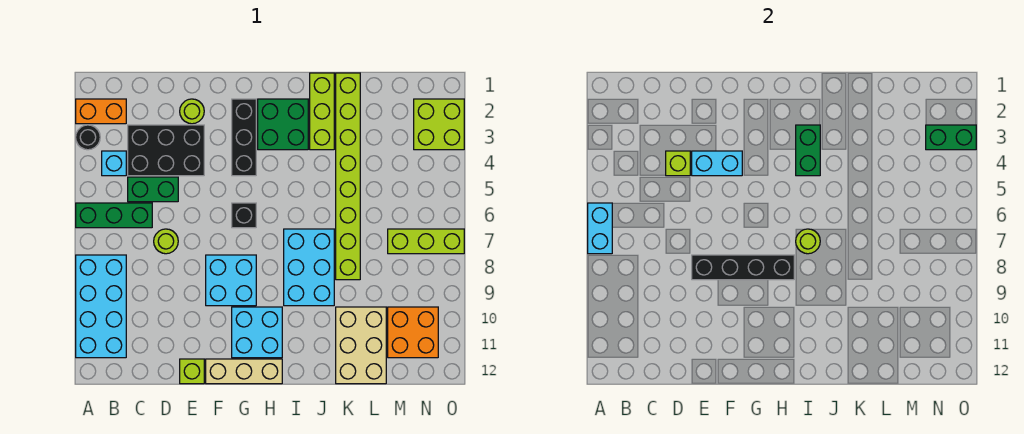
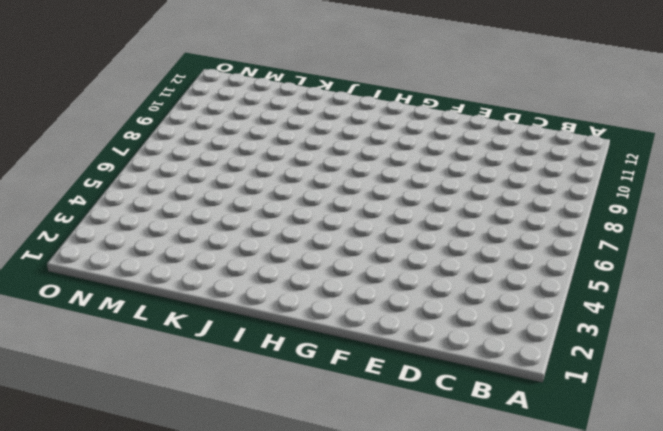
none -> orange 1x2 brick [76,99,126,124]
none -> black 1x1 round brick [76,125,100,150]
none -> green 1x3 brick [76,203,152,228]
none -> cyan 2x4 brick [76,255,126,358]

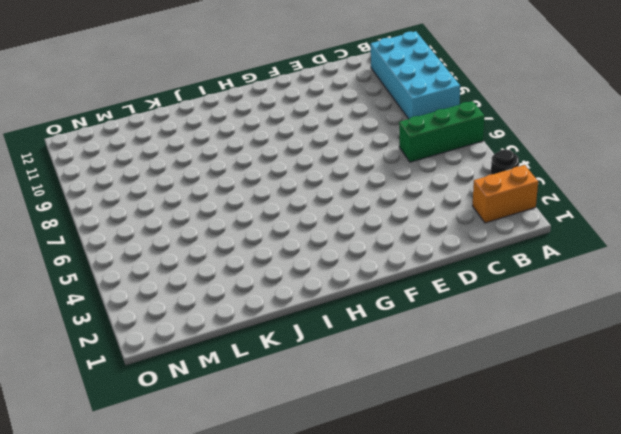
none -> cyan 1x1 brick [102,151,126,176]
none -> black 2x3 brick [128,125,204,176]
none -> green 1x2 brick [128,177,178,202]
none -> lime 1x1 round brick [154,229,178,254]

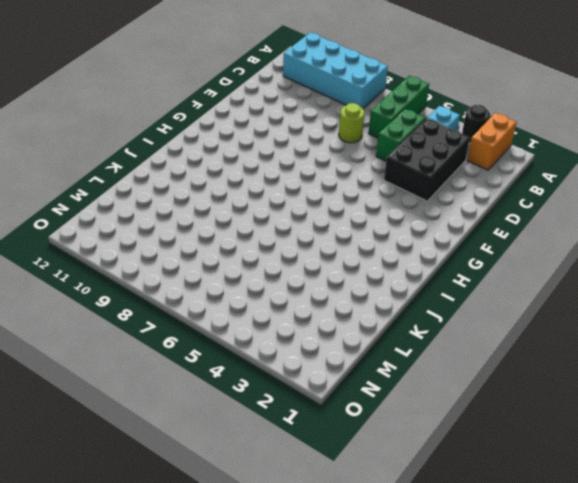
none -> lime 1x1 round brick [180,99,204,124]
none -> lime 1x1 brick [180,359,204,384]
none -> cyan 2x2 brick [206,255,256,306]
none -> tan 1x3 brick [206,359,282,384]

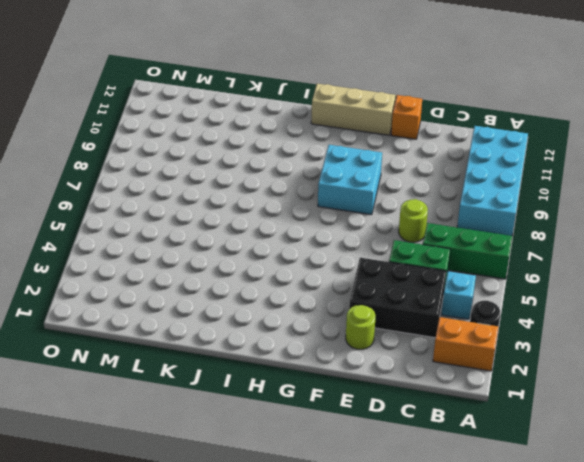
orange 1x1 brick [391,95,422,139] -> lime 1x1 brick [180,359,204,384]
none -> black 1x3 brick [232,99,256,176]
none -> black 1x1 brick [232,203,256,228]
none -> cyan 2x2 brick [232,307,282,358]
none -> green 2x2 brick [258,99,308,150]

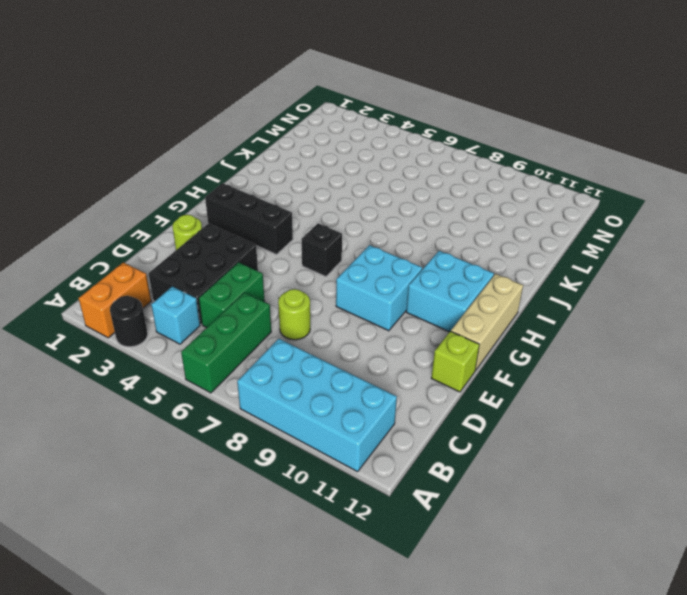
none -> green 2x2 brick [258,99,308,150]
none -> cyan 2x3 brick [284,229,334,306]
none -> lime 1x3 brick [310,73,334,150]
none -> lime 1x8 brick [336,73,360,280]

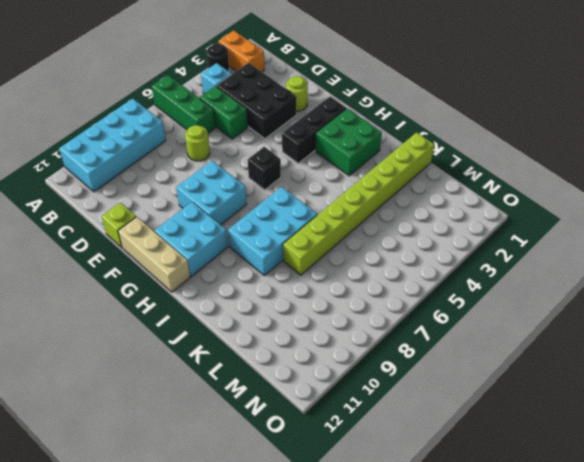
none -> lime 1x3 brick [310,73,334,150]
none -> tan 2x3 brick [336,307,386,384]
none -> lime 1x3 brick [388,229,464,254]
none -> orange 2x2 brick [388,307,438,358]

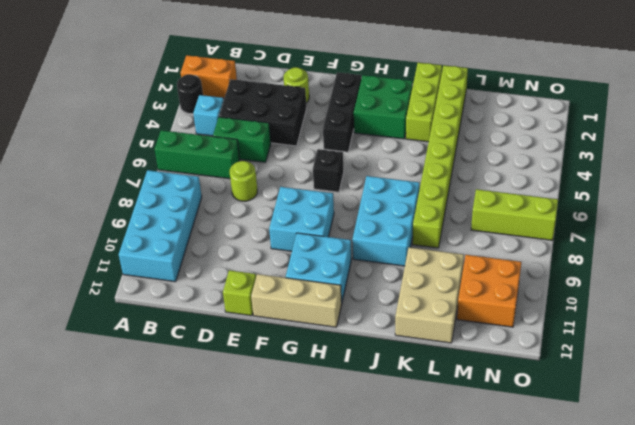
none -> lime 2x2 brick [414,99,464,150]
none -> cyan 1x2 brick [588,203,612,254]
none -> lime 1x1 brick [666,151,690,176]
none -> cyan 1x2 brick [692,151,742,176]

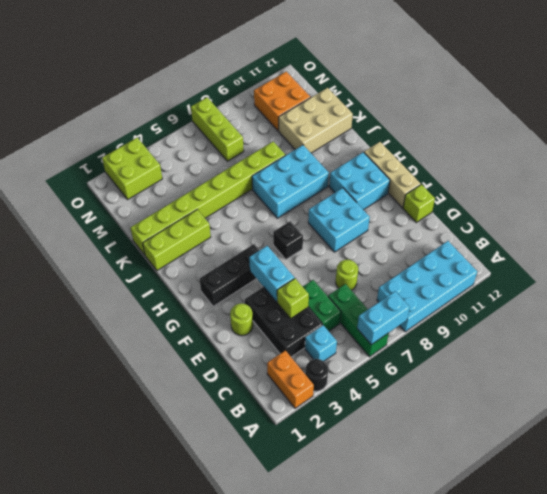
none -> green 2x2 brick [258,99,308,150]
none -> black 1x4 brick [692,255,794,280]
none -> green 1x2 brick [796,125,820,176]
none -> lime 1x1 round brick [796,229,820,254]

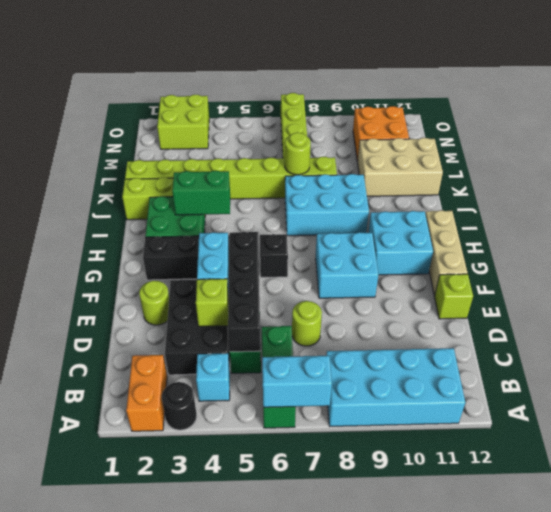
black 1x4 brick [228,232,261,352] -> black 1x4 brick moved to [692,255,794,280]
lime 1x1 round brick [285,132,311,175] -> lime 1x1 round brick moved to [796,229,820,254]
none -> green 1x2 brick [926,125,976,150]

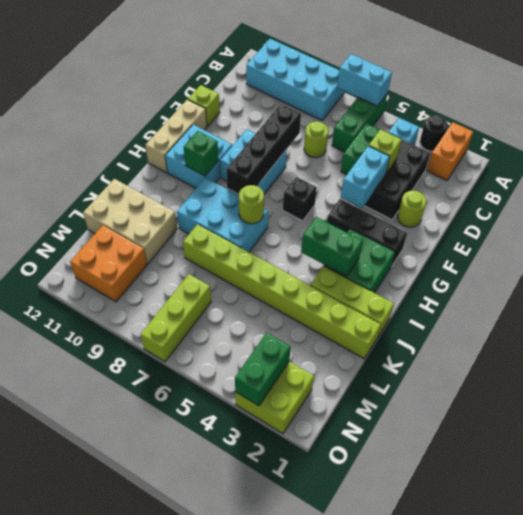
green 1x1 brick [184,131,219,176] -> none

